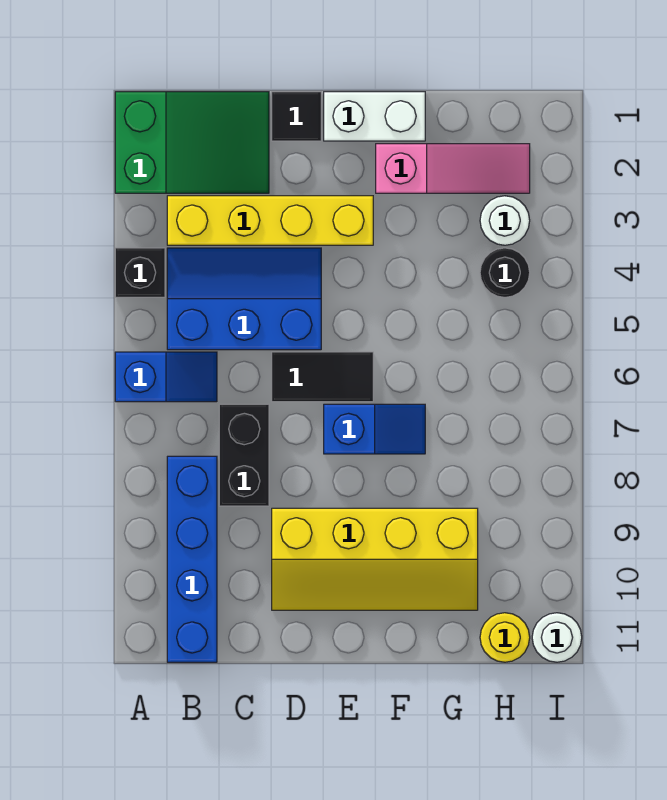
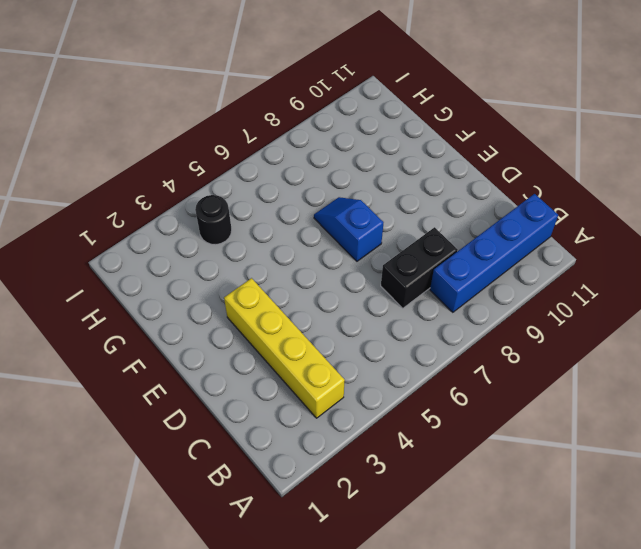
none -> green 2x3 slope [115,92,269,193]
none -> black 1x1 brick [115,248,165,297]
none -> blue 1x2 slope [115,352,217,402]

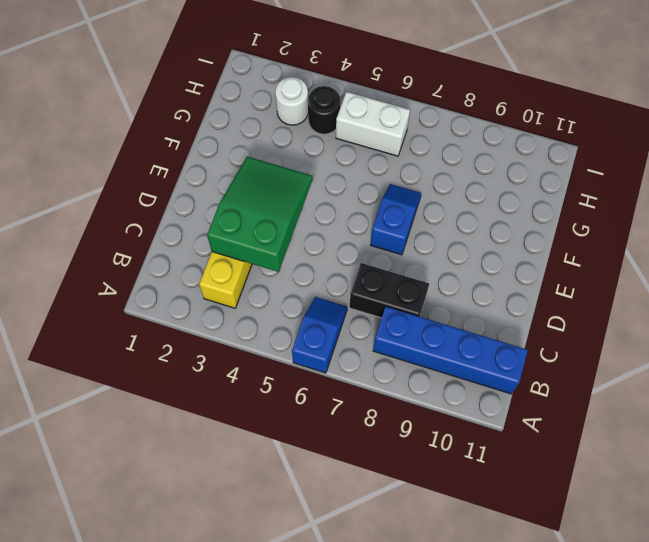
green 2x3 slope [207,157,313,272] -> green 2x3 slope moved to [115,92,269,193]
white 1x2 brick [336,92,410,156] -> white 1x2 brick turned to [324,92,425,141]
none -> black 1x1 brick [115,248,165,297]
none -> blue 2x3 slope [167,248,321,350]
none -> black 1x1 tile [272,92,321,141]

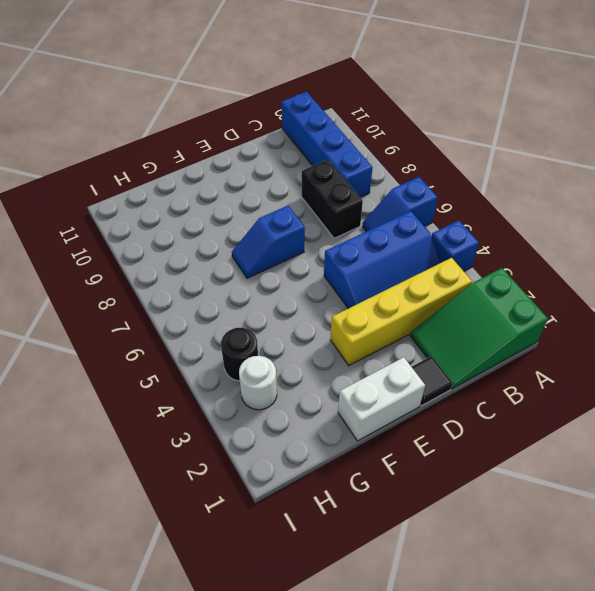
blue 1x1 brick [432,221,479,271] -> black 1x1 brick [115,248,165,297]
none -> black 1x2 tile [272,352,373,402]
none -> yellow 2x4 slope [272,508,478,610]
none -> pink 1x3 slope [376,144,530,193]

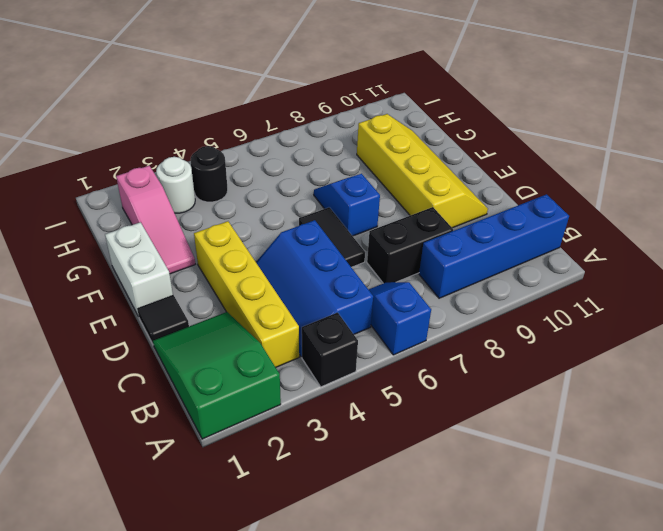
pink 1x3 slope [116,166,195,274] -> pink 1x3 slope turned to [376,144,530,193]
none -> yellow 1x1 round brick [480,613,530,662]
none -> white 1x1 round brick [532,613,582,662]

